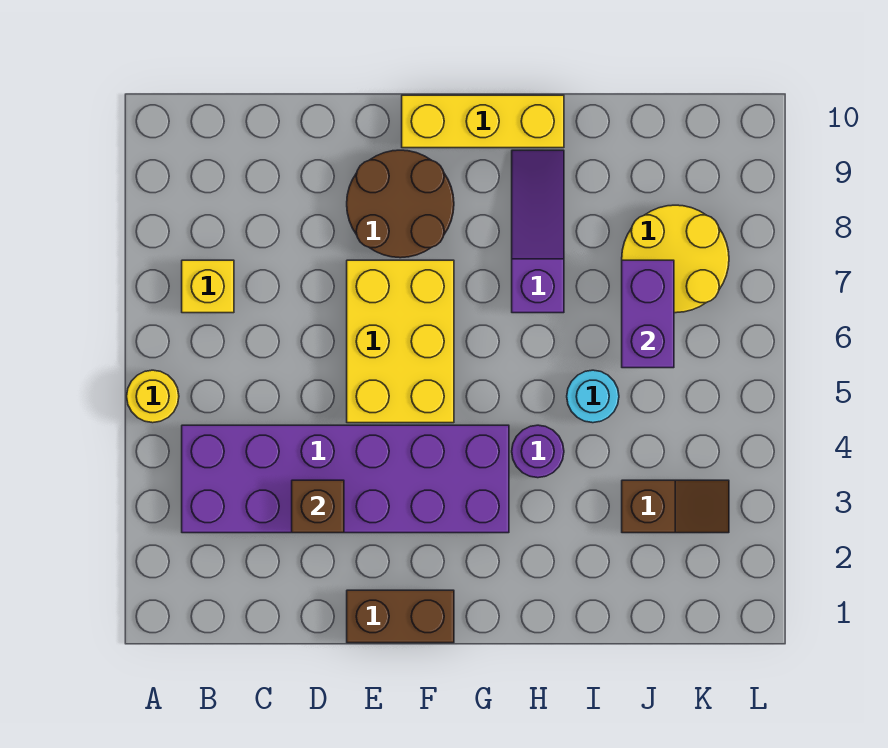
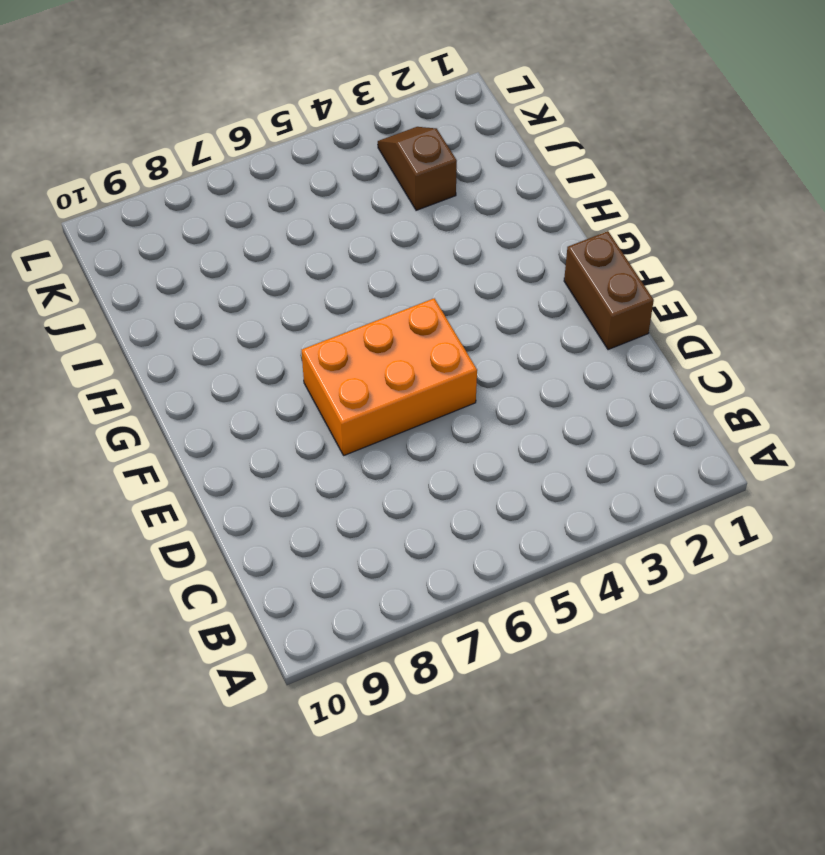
orange 2x3 brick [302,299,477,455] -> yellow 2x3 brick [347,260,454,423]
none -> yellow 1x1 round brick [127,370,179,423]
none -> purple 2x6 brick [182,425,509,533]
none -> yellow 1x1 brick [182,260,234,313]

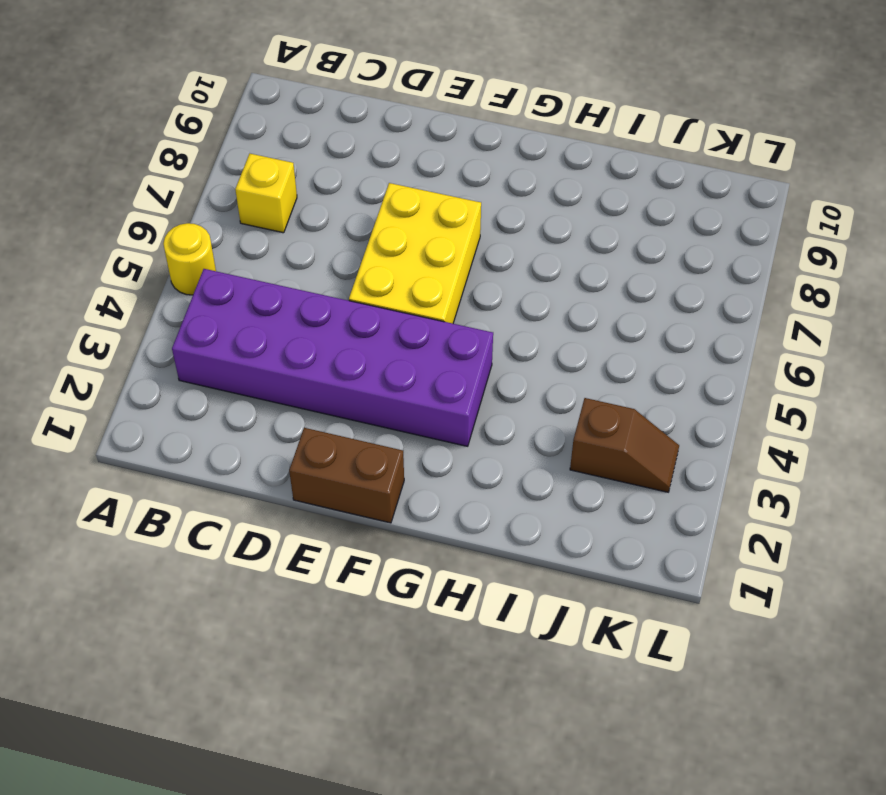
none -> brown 2x2 round brick [347,150,454,258]
none -> yellow 1x3 brick [402,95,564,148]
none -> purple 1x1 round brick [512,425,564,478]

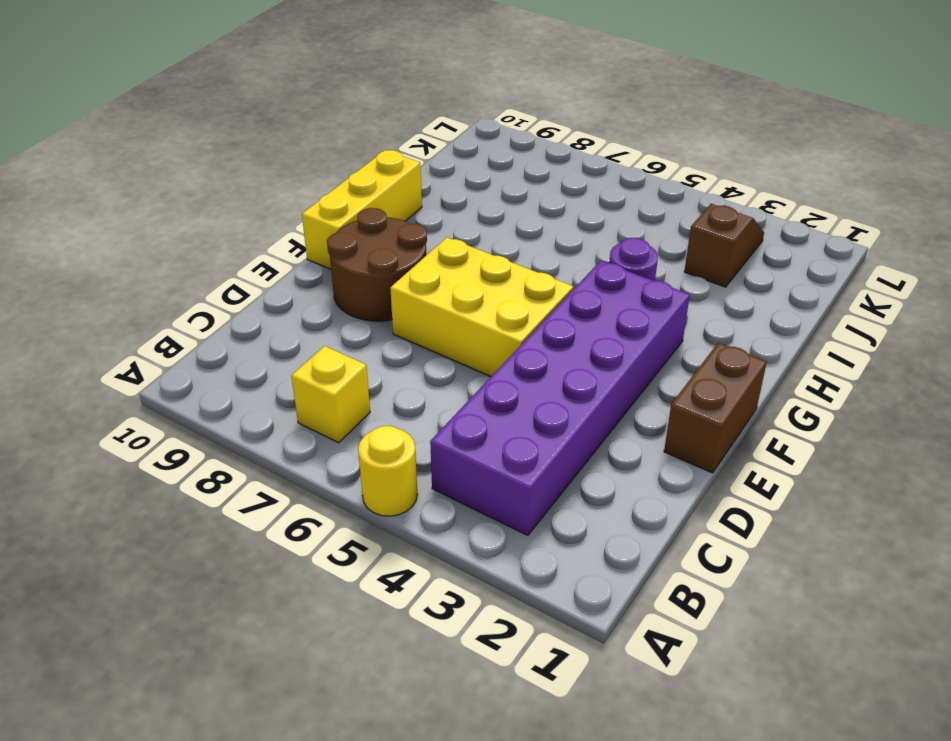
none -> purple 1x3 slope [512,150,564,313]
none -> cyan 1x1 round brick [567,370,619,423]
none -> yellow 2x2 round brick [622,205,729,313]

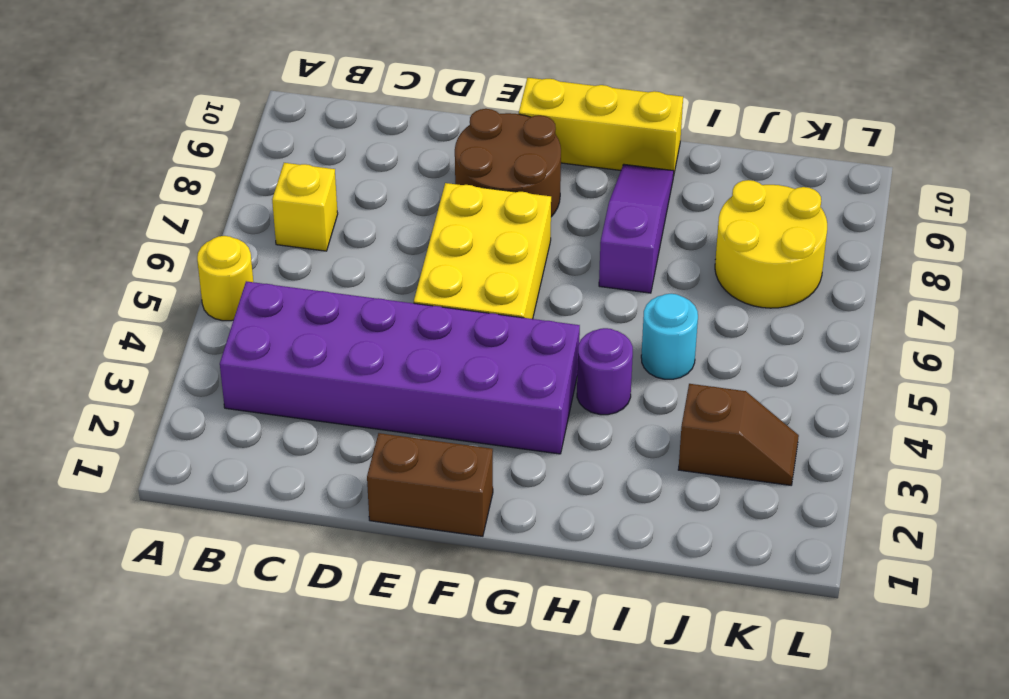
none -> brown 1x1 brick [292,480,344,533]
none -> purple 1x2 brick [622,260,674,368]

